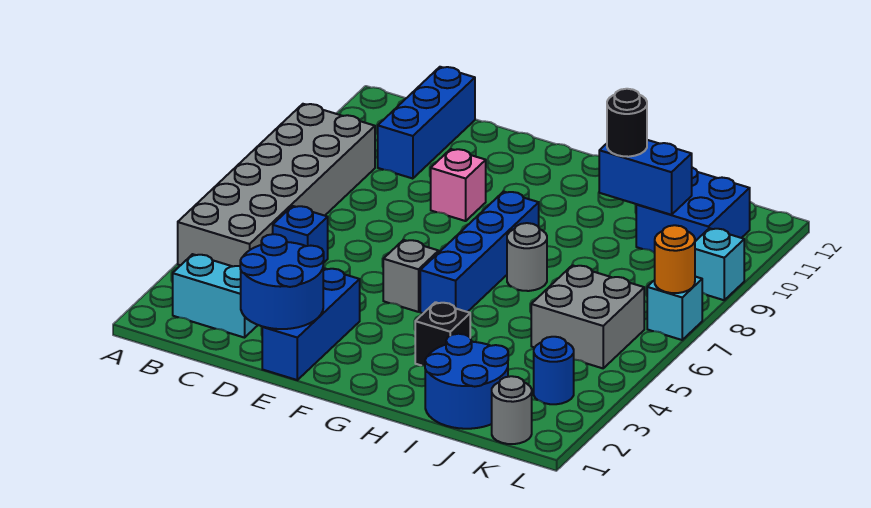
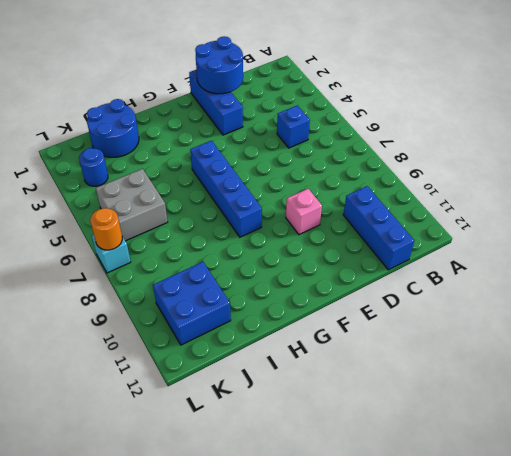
none -> grey 2x6 brick [178,104,375,266]
none -> cyan 1x2 brick [173,254,258,338]
none -> grey 1x1 brick [383,240,439,312]

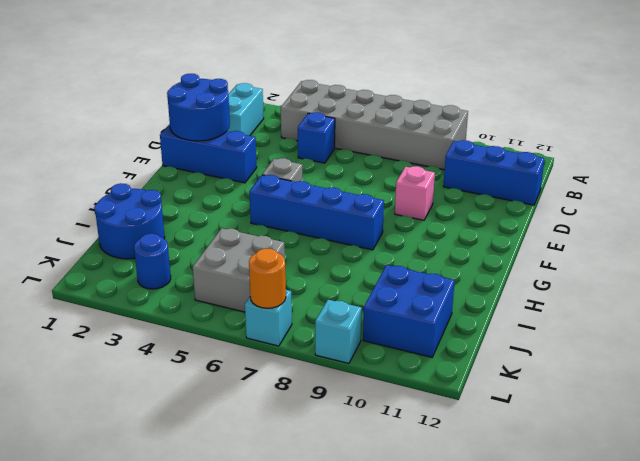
none -> black 1x1 brick [415,302,470,366]
none -> grey 1x1 round brick [507,223,547,291]
none -> grey 1x1 round brick [492,376,532,444]

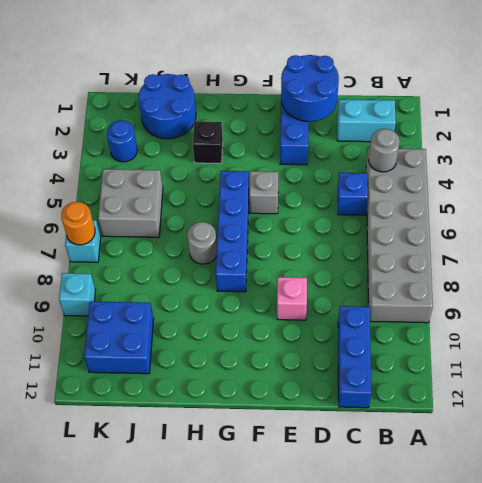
grey 1x1 round brick [369,129,400,172] -> grey 1x1 round brick moved to [492,376,532,444]
none -> blue 1x2 brick [599,140,692,215]
none -> black 1x1 round brick [607,89,647,157]

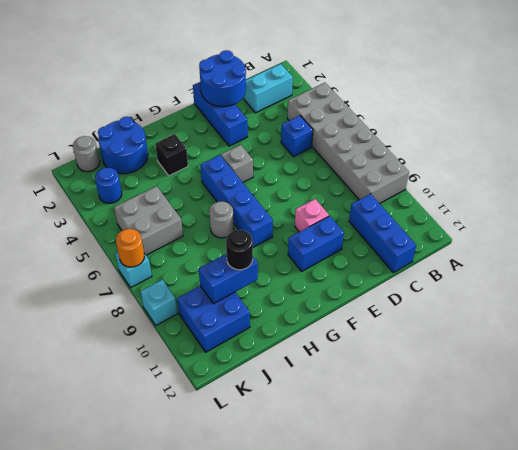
blue 1x2 brick [288,216,344,271] -> none

